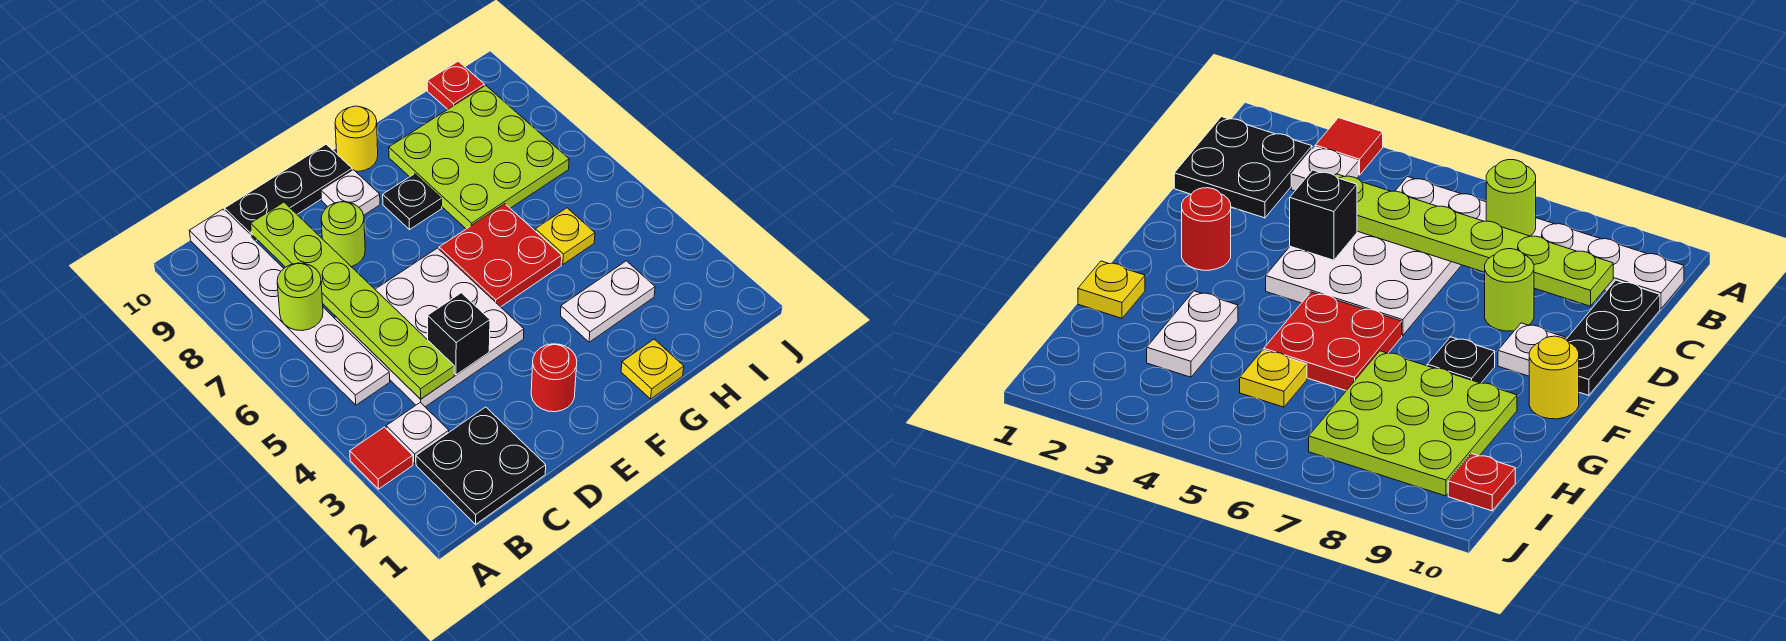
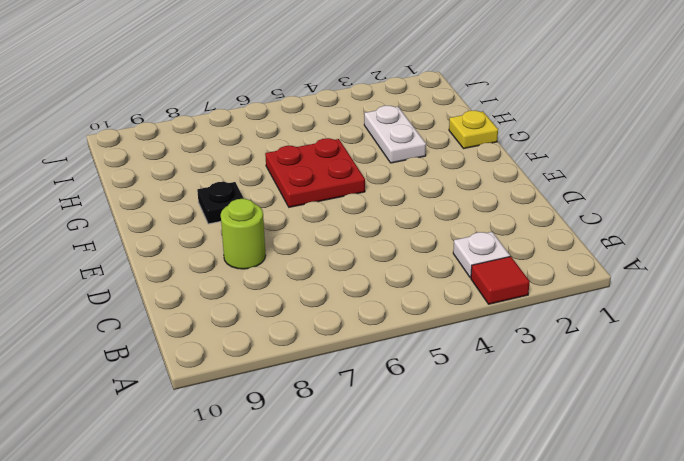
none -> black 2x2 plate [416,407,546,524]
none -> white 1x6 plate [189,209,390,405]
none -> white 3x3 plate [335,248,524,407]

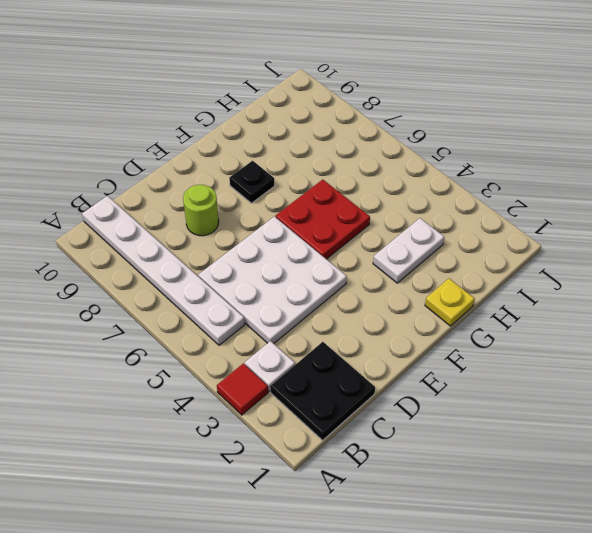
none -> black 1x3 plate [225,144,352,241]
none -> red 1x1 round brick [531,344,577,412]
none -> white 1x1 plate [321,170,380,215]

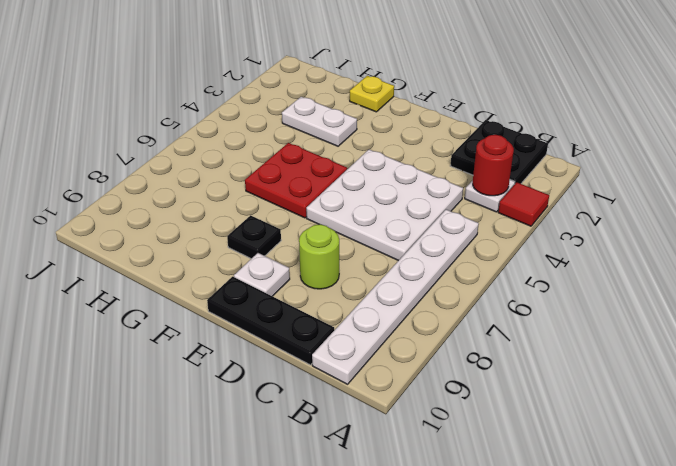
red 1x1 round brick [473,135,514,196] -> red 1x1 round brick moved to [531,344,577,412]
none -> yellow 1x1 round brick [335,106,378,172]
none -> lime 3x3 plate [389,85,569,229]
none -> yellow 1x1 plate [535,208,595,264]

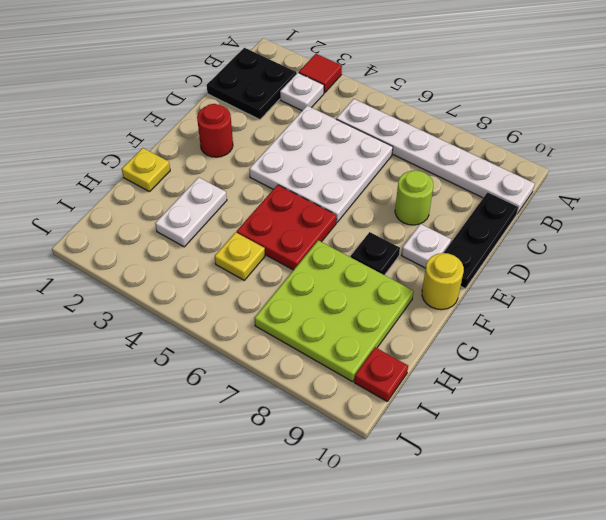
none -> lime 1x1 round brick [277,263,323,331]
none -> lime 1x6 plate [251,202,454,399]
none -> black 1x1 brick [428,293,490,375]

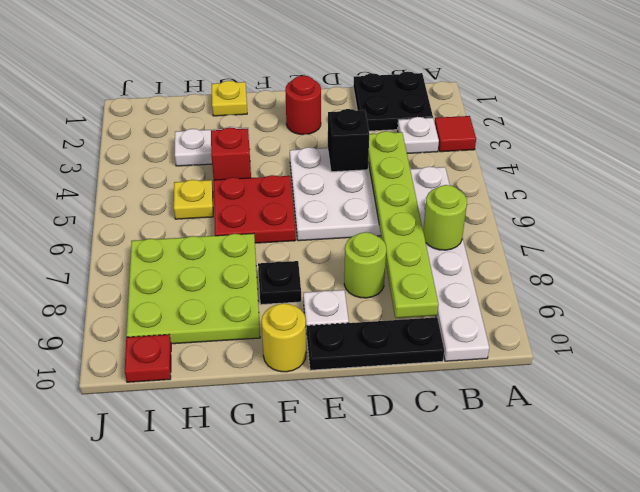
red 1x1 brick [211,127,251,180] -> none

